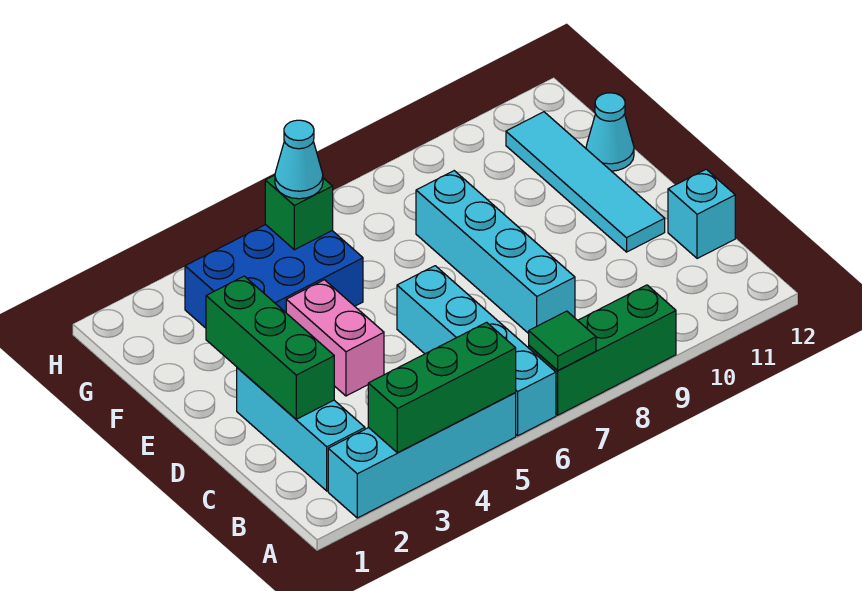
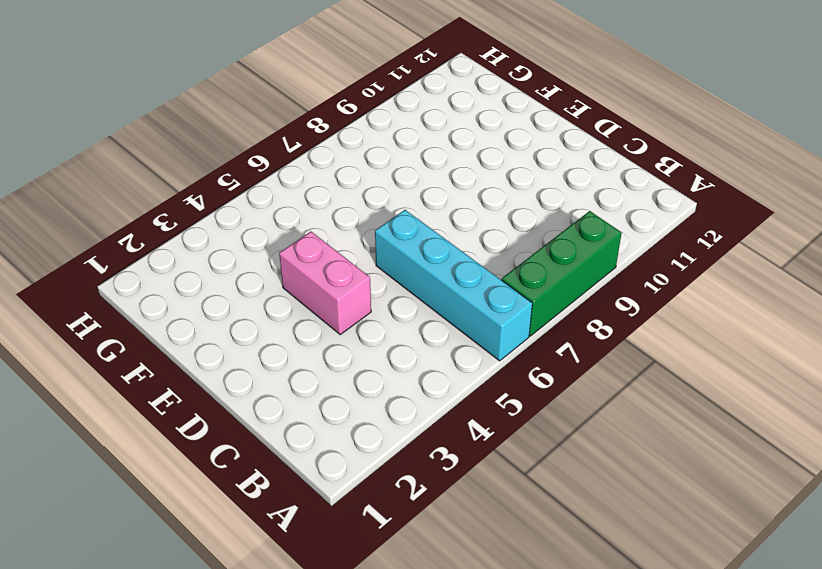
none -> cyan 1x4 brick [328,392,516,518]
none -> cyan 1x3 brick [237,368,365,491]
none -> cyan 1x4 brick [416,171,575,334]

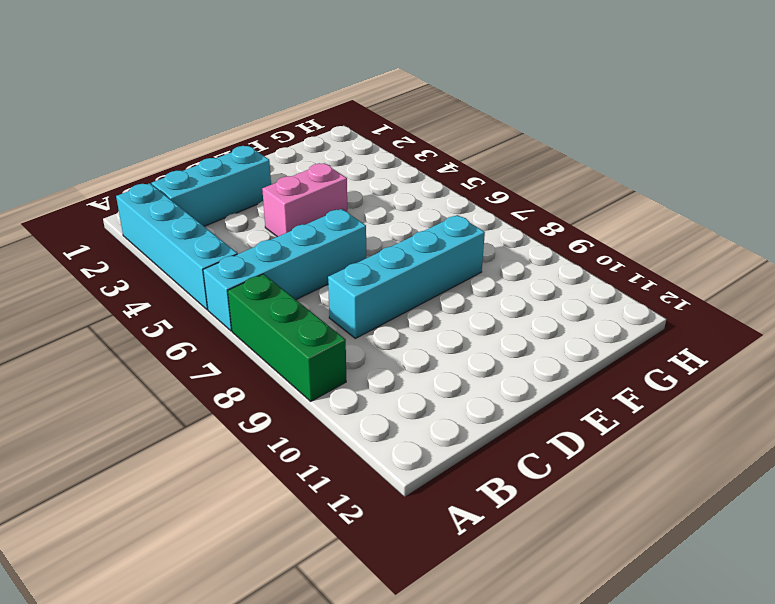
none -> cyan 1x1 brick [668,169,735,259]
none -> cyan 1x4 tile [506,112,665,252]
none -> blue 2x3 brick [185,225,363,328]

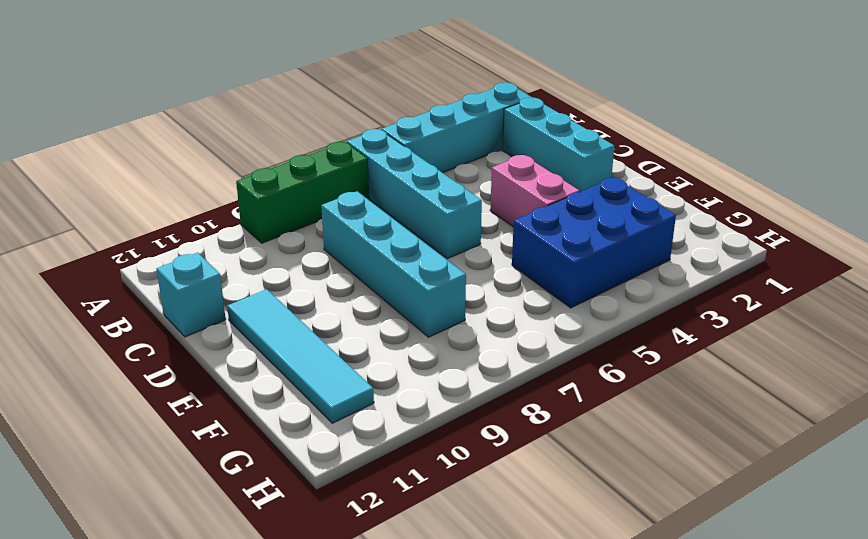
none -> cyan 1x1 cone [586,93,634,171]
none -> green 1x3 brick [368,322,516,453]
none -> green 1x1 tile [529,311,596,371]

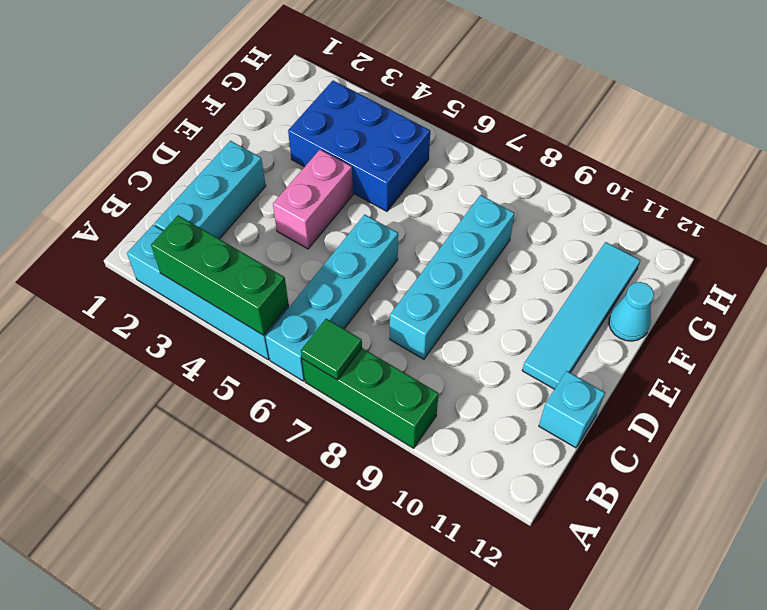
none -> green 1x3 brick [206,276,334,419]
none -> green 1x1 brick [265,175,333,250]
none -> cyan 1x1 cone [275,120,323,199]

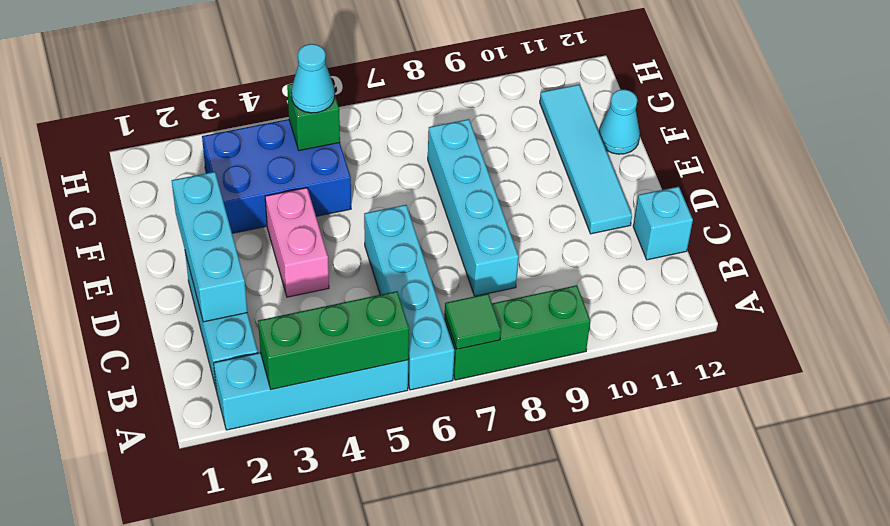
cyan 1x3 brick [172,172,247,322] -> green 1x3 brick [206,276,334,419]

